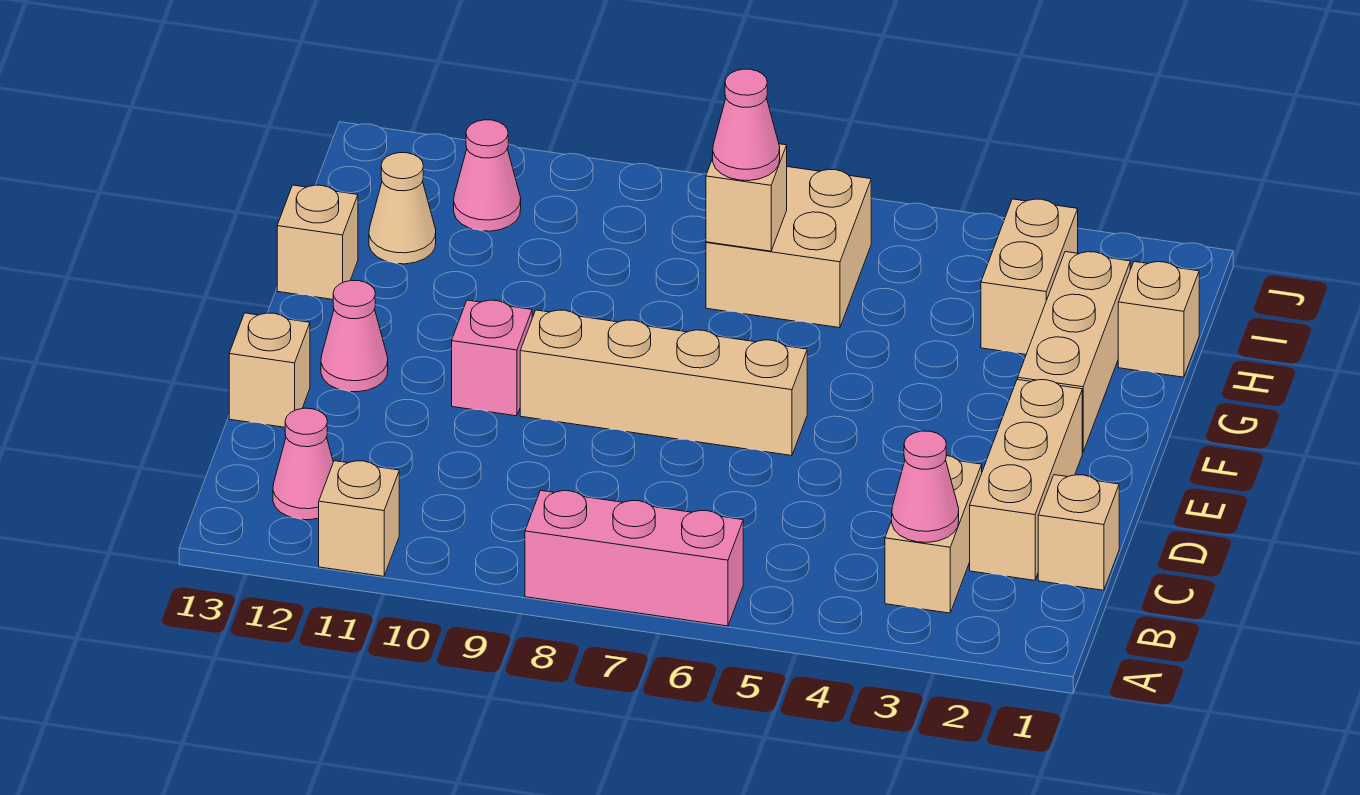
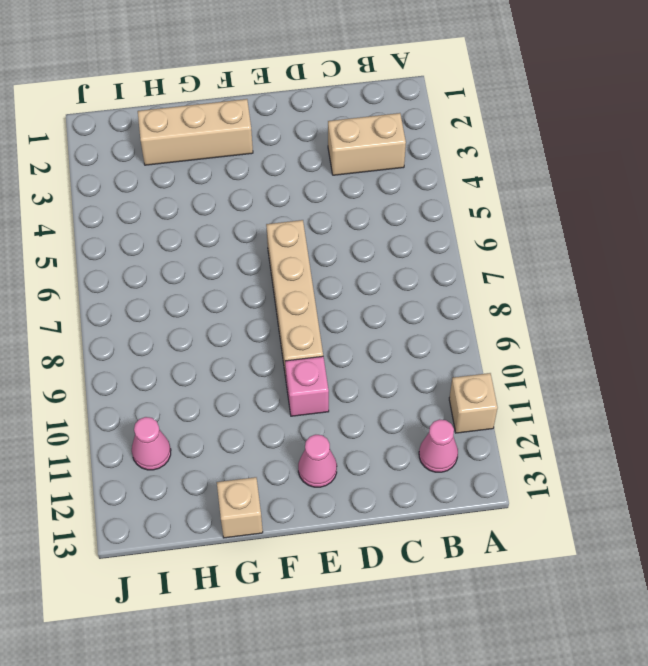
none -> pink 1x3 brick [525,491,743,626]
none -> tan 1x1 brick [1038,475,1119,590]
none -> tan 1x3 brick [970,379,1082,580]

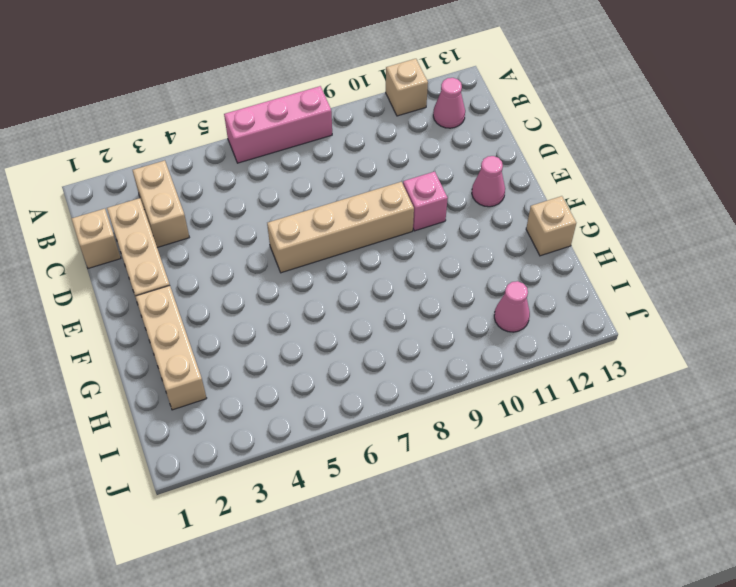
none -> tan 1x1 brick [229,313,310,427]
none -> tan 1x1 brick [1118,262,1199,377]
none -> tan 1x2 brick [981,199,1078,354]

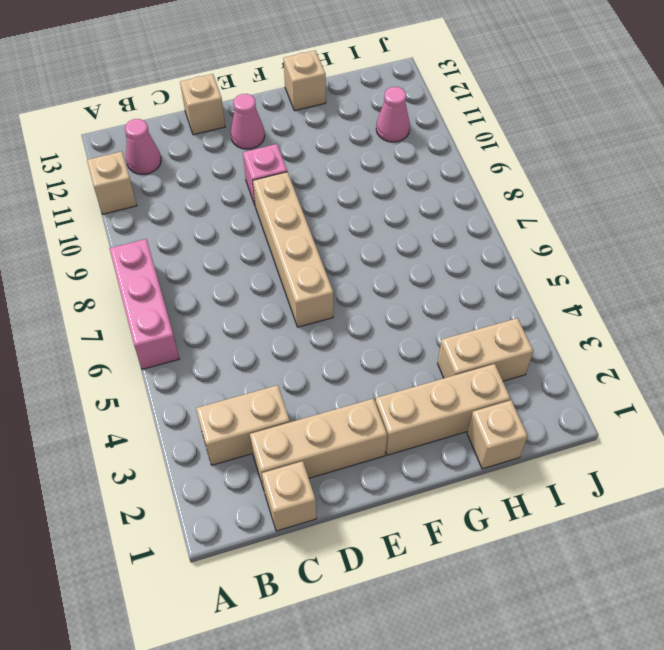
none -> tan 2x2 brick [706,167,871,328]
none -> tan 1x1 cone [369,153,436,264]
none -> pink 1x1 cone [892,431,959,542]

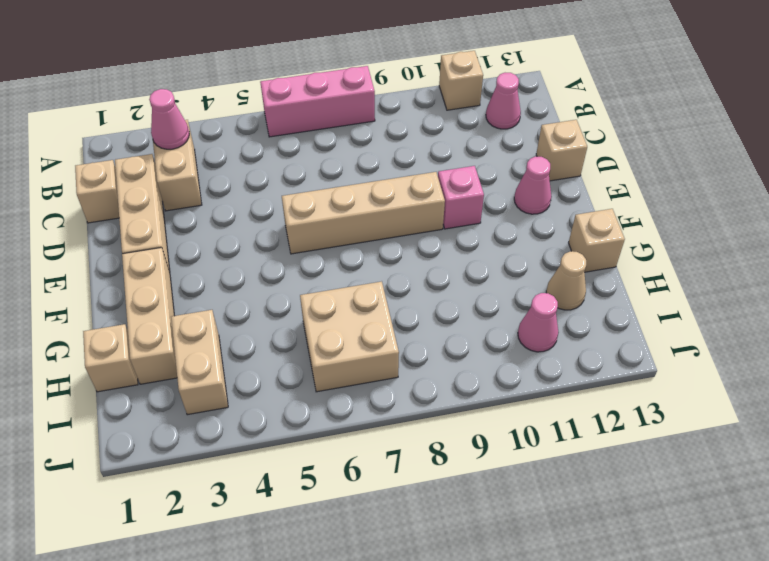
none -> tan 1x1 brick [706,144,787,251]
none -> pink 1x1 cone [713,69,780,181]

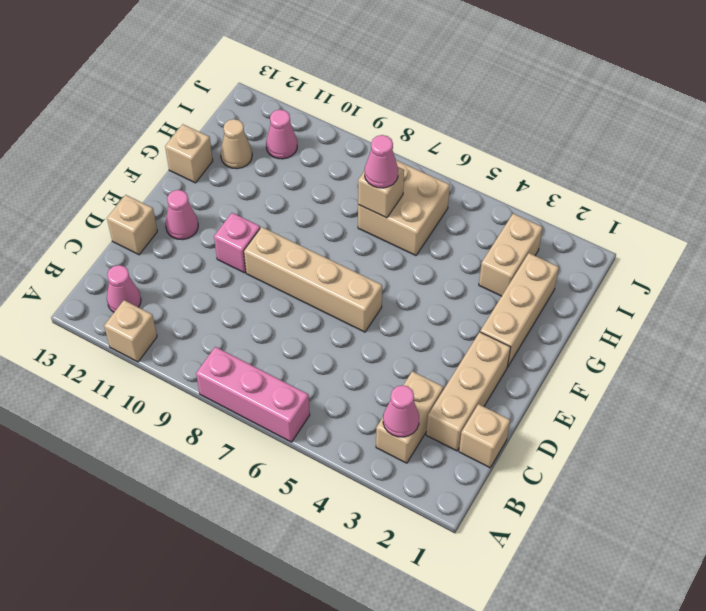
none -> tan 1x1 brick [1118,262,1199,377]

